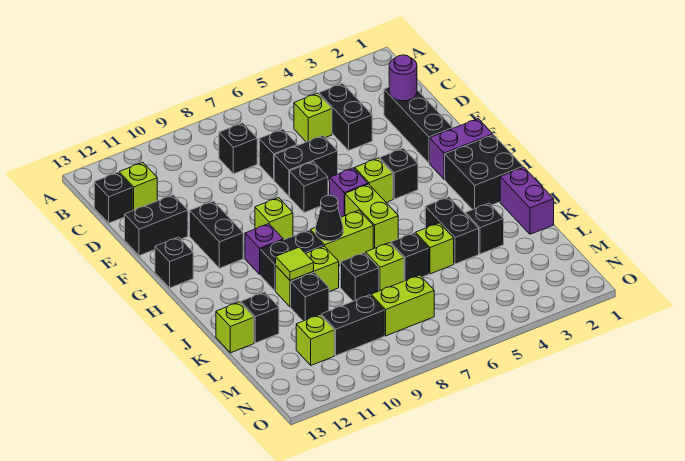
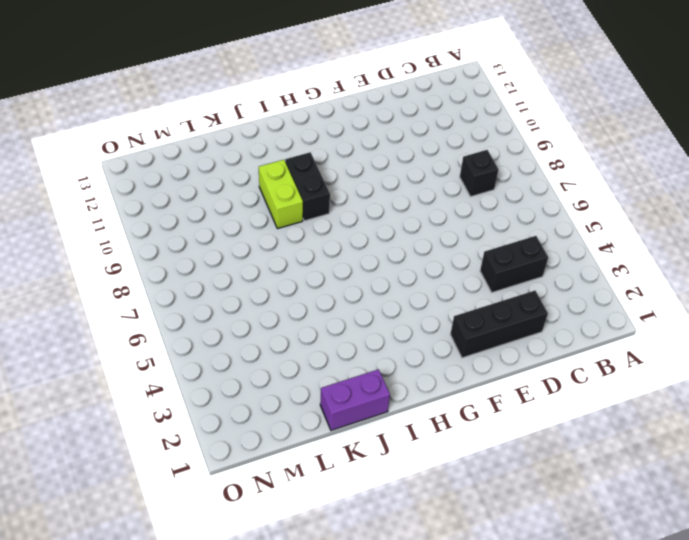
none -> lime 1x1 brick [294,93,332,142]
none -> lime 1x1 brick [119,162,157,211]
none -> black 1x1 brick [94,172,132,223]
none -> black 1x1 brick [259,129,297,180]

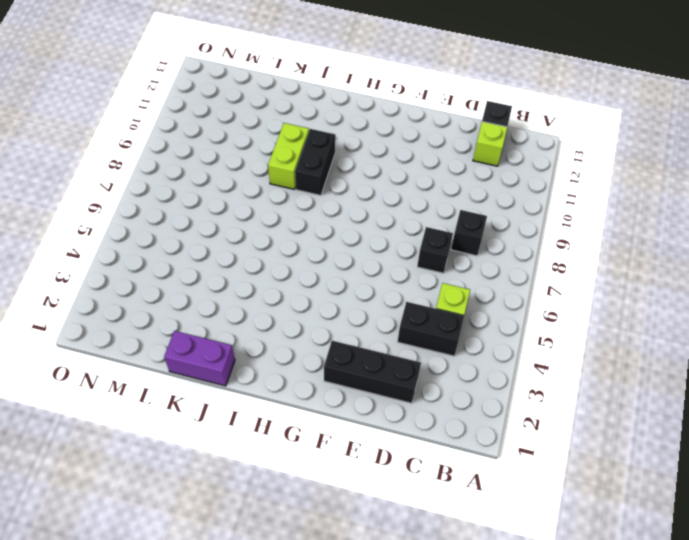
none -> black 1x2 brick [274,136,338,196]
none -> black 1x2 brick [125,195,188,256]
none -> black 1x1 brick [290,162,328,213]
none -> black 1x2 brick [190,201,243,268]

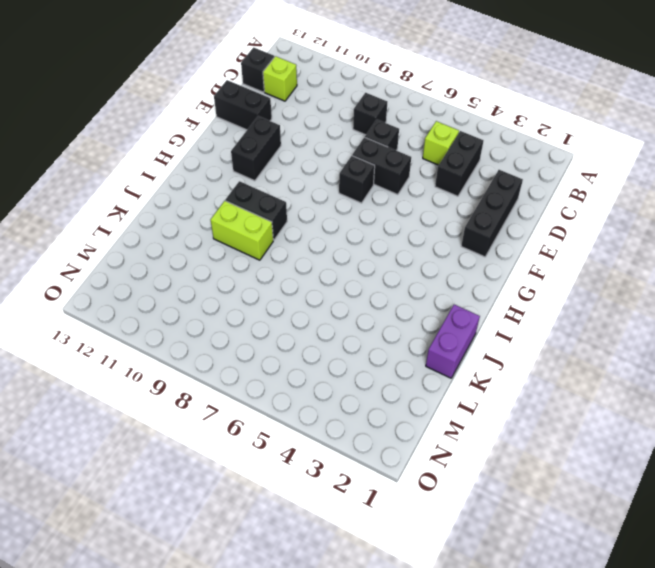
none -> purple 1x2 brick [430,119,493,179]
none -> black 1x1 brick [380,148,418,199]
none -> lime 1x1 brick [355,158,393,202]
none -> purple 1x1 brick [330,168,368,217]

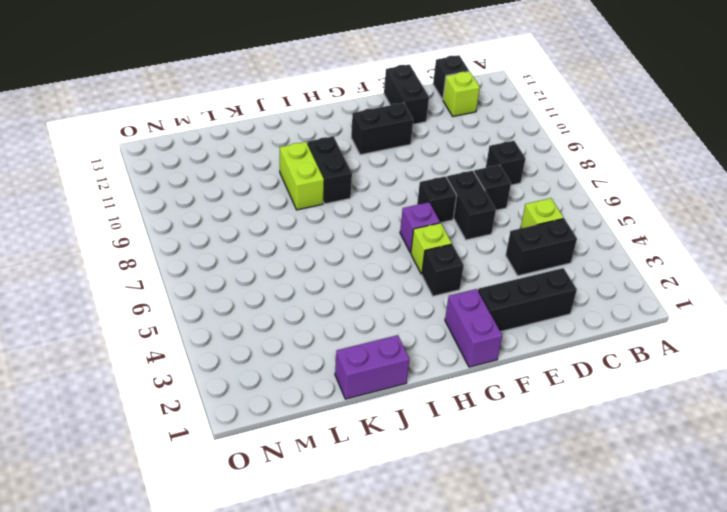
none -> lime 1x1 brick [255,198,293,240]
none -> black 1x1 brick [155,237,193,288]
none -> black 2x2 brick [445,135,523,210]
none -> lime 1x2 brick [345,184,398,249]

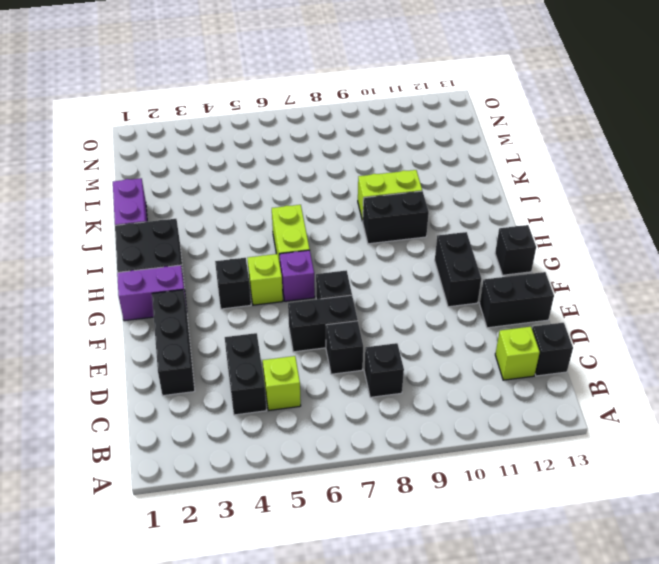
none -> lime 1x1 brick [255,198,293,240]
none -> purple 1x1 brick [245,224,283,274]
none -> lime 1x2 brick [310,210,373,265]
none -> black 1x2 brick [425,197,479,264]

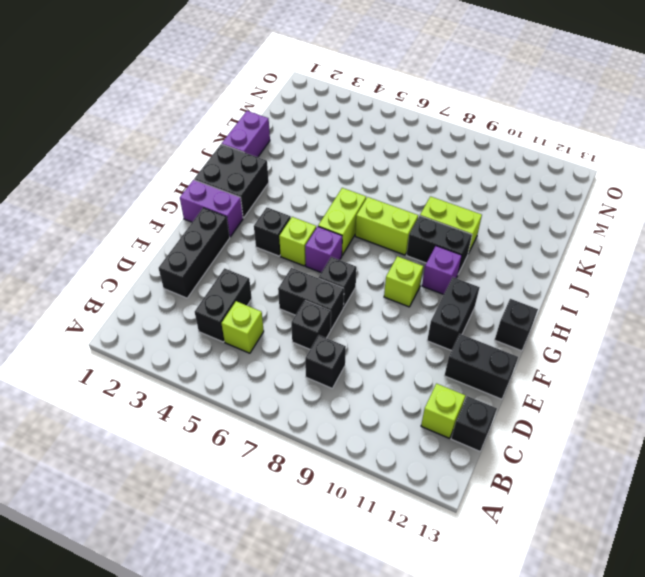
none -> black 1x2 brick [425,197,479,264]
none -> black 1x1 brick [466,203,504,254]
none -> lime 1x1 brick [416,223,454,274]
none -> black 1x1 brick [391,233,429,281]

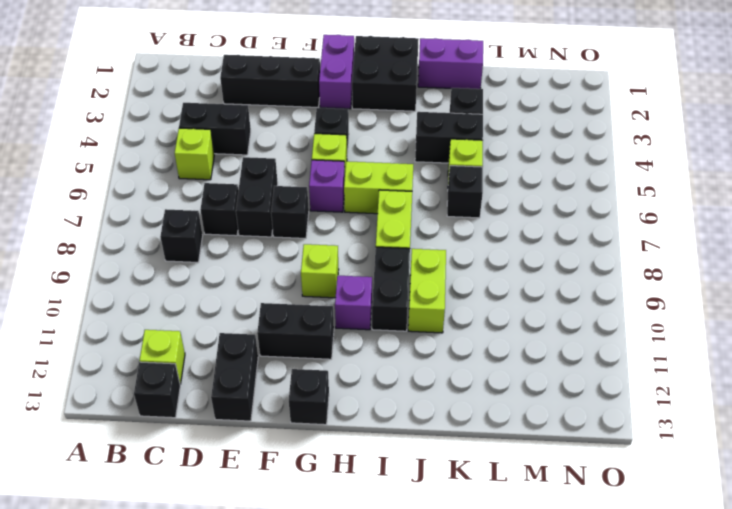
none -> lime 1x1 brick [366,243,404,291]
none -> black 1x1 brick [341,253,379,301]
none -> black 1x1 brick [291,272,329,321]
none -> black 1x1 brick [241,292,279,343]

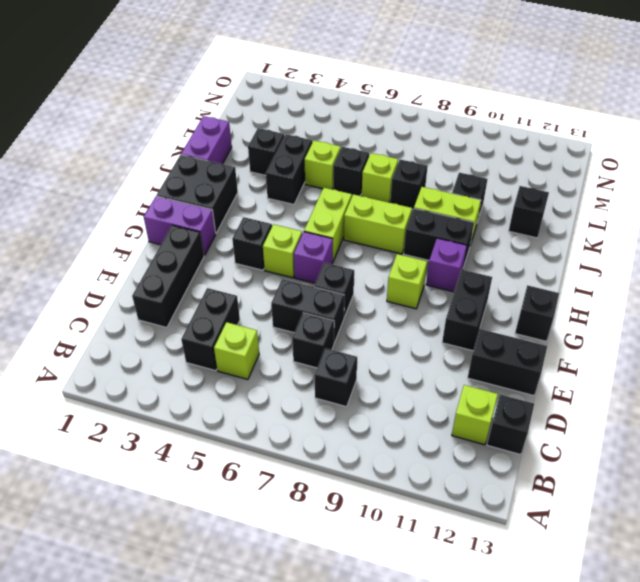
none -> lime 1x1 brick [216,302,254,353]
none -> lime 1x2 brick [371,275,434,336]
none -> black 1x2 brick [321,295,384,355]
none -> lime 1x1 brick [296,315,334,365]

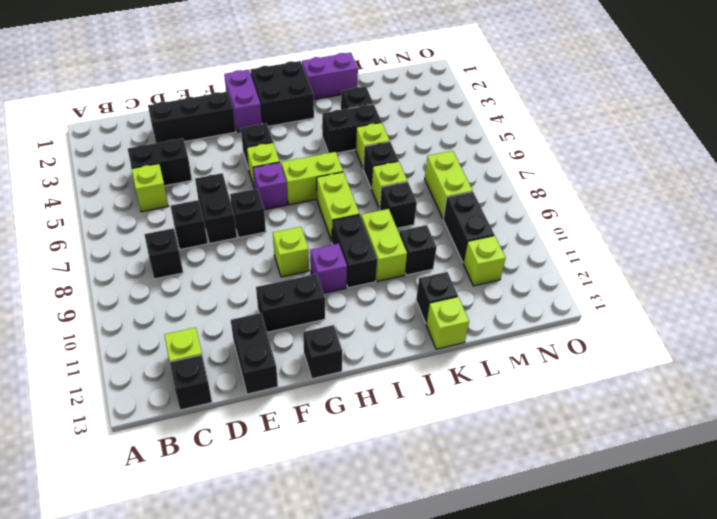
none -> purple 1x1 round brick [389,55,417,101]
none -> black 1x1 cone [316,195,343,241]
none -> lime 1x1 tile [276,247,314,280]

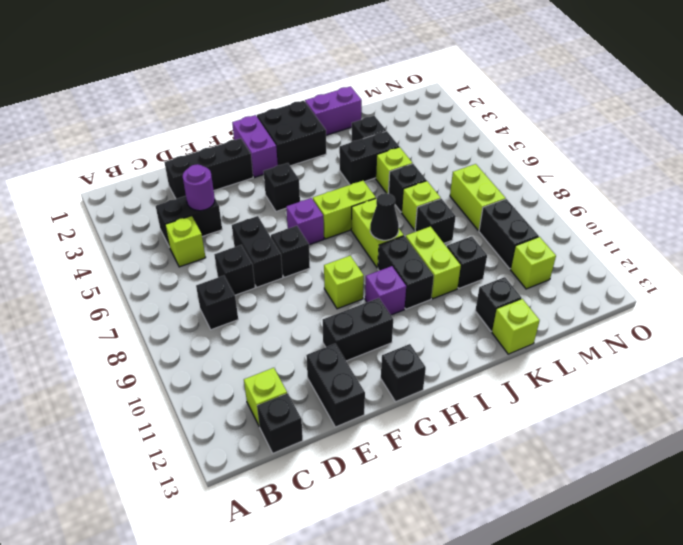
purple 1x1 round brick [183,164,215,211] -> purple 1x1 round brick moved to [389,55,417,101]
none -> lime 1x1 brick [355,158,393,202]
none -> lime 1x1 tile [276,247,314,280]

